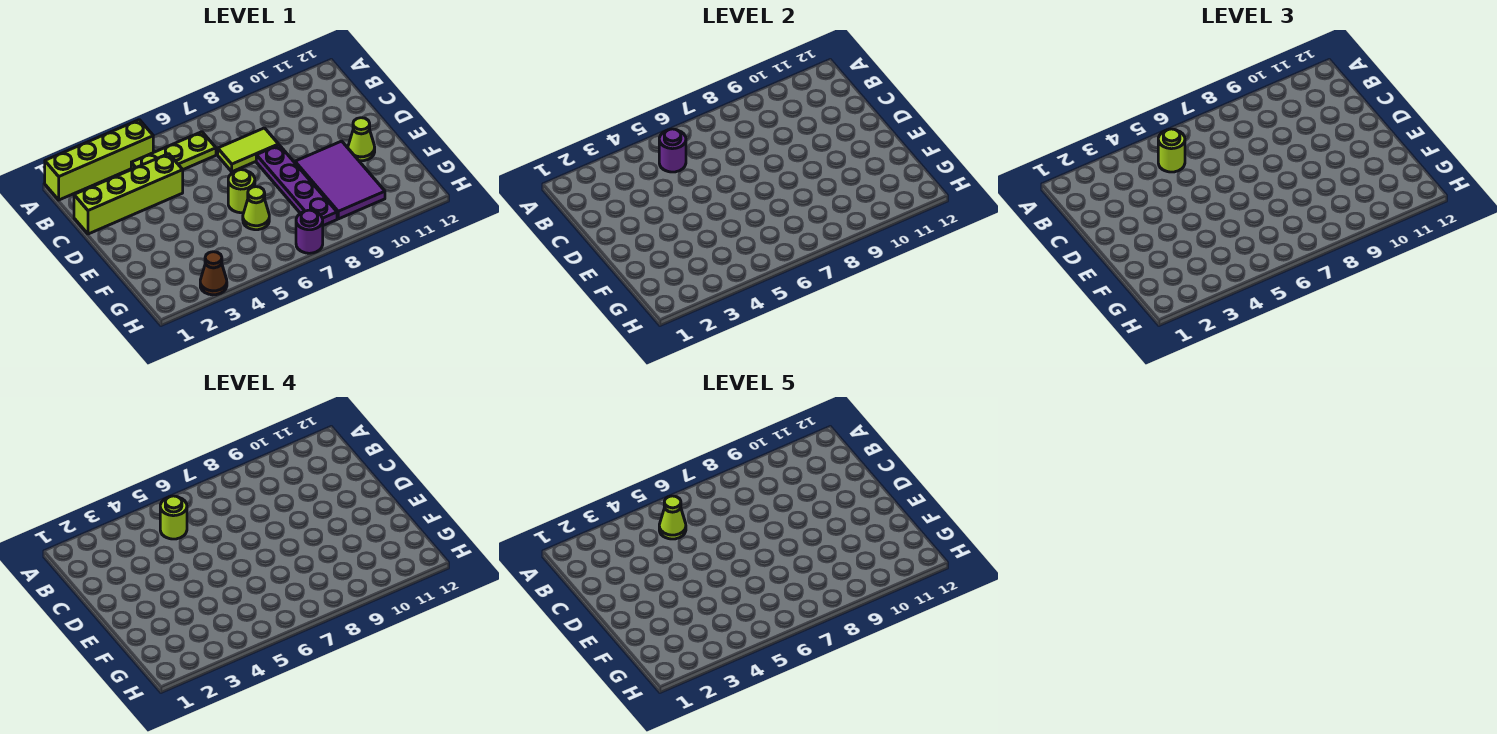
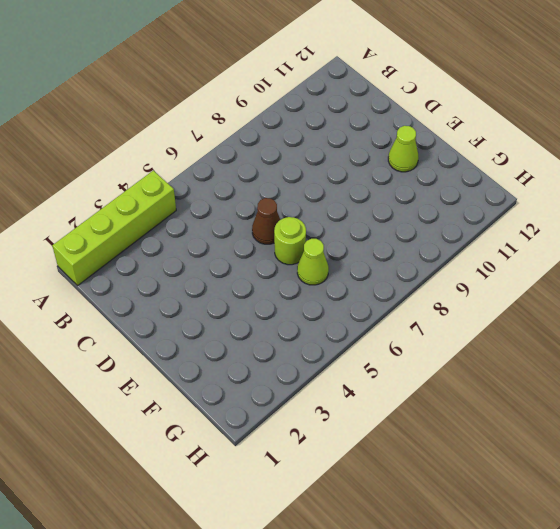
brown 1x1 cone [252,198,280,244] -> brown 1x1 cone moved to [200,252,227,295]
none -> lime 1x3 plate [131,132,216,170]
none -> lime 1x4 brick [74,154,183,234]
none -> lime 1x2 tile [218,128,279,172]

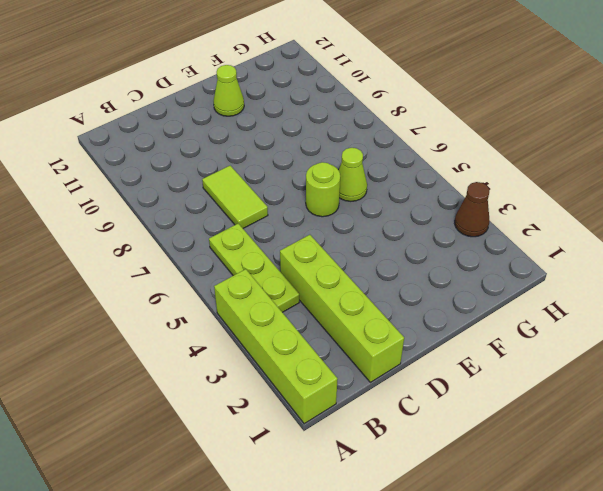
none -> purple 1x4 plate [256,145,337,226]
none -> purple 2x3 tile [295,141,385,219]
none -> purple 1x1 round brick [296,210,323,253]

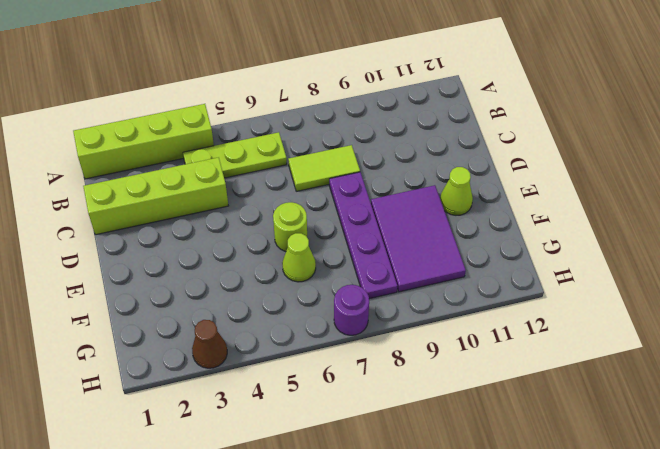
none -> purple 1x1 round brick [659,129,686,172]
none -> lime 1x1 round brick [1158,129,1185,172]
none -> lime 1x1 round brick [160,496,187,539]

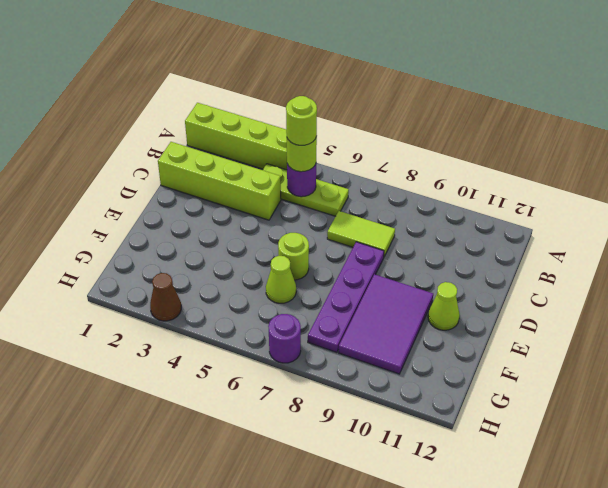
none -> lime 1x1 cone [659,496,686,539]

